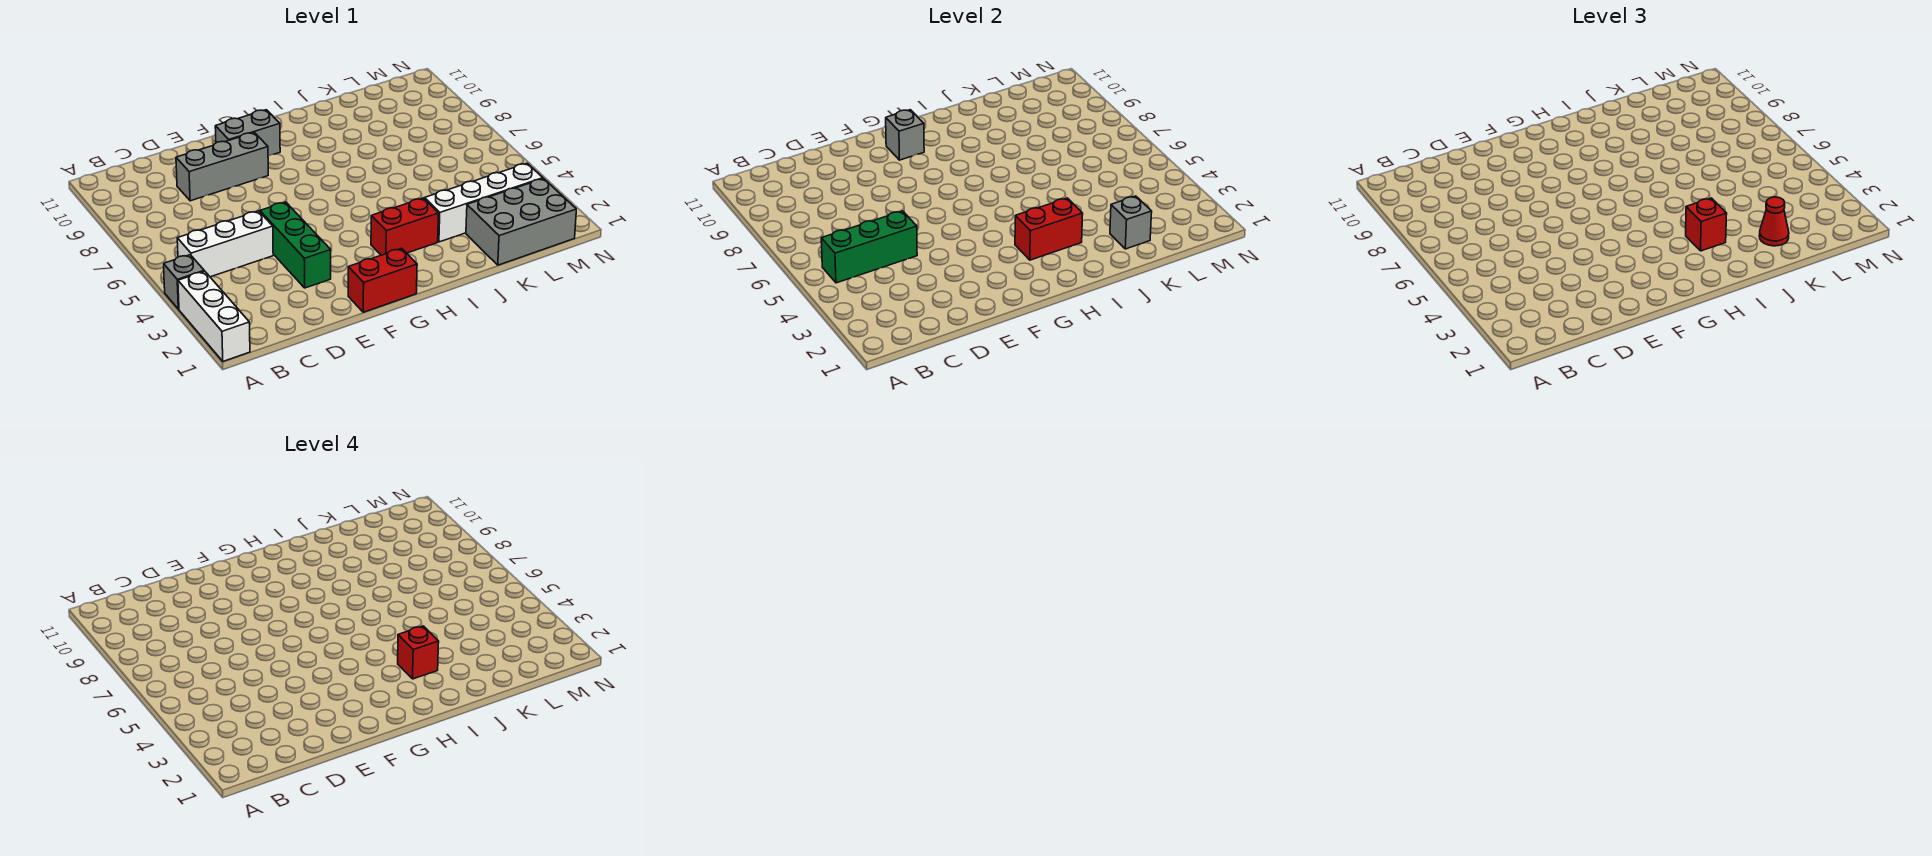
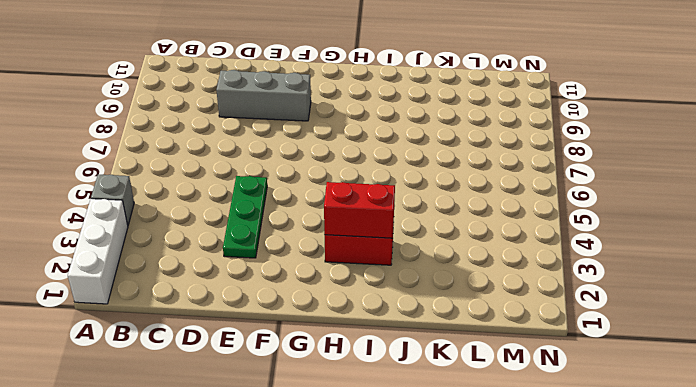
green 1x3 plate [223,176,267,258] -> green 1x3 brick [260,202,331,288]
none -> white 1x3 brick [177,211,273,277]
none -> red 1x2 brick [348,248,417,312]
none -> grey 1x2 brick [215,110,280,156]

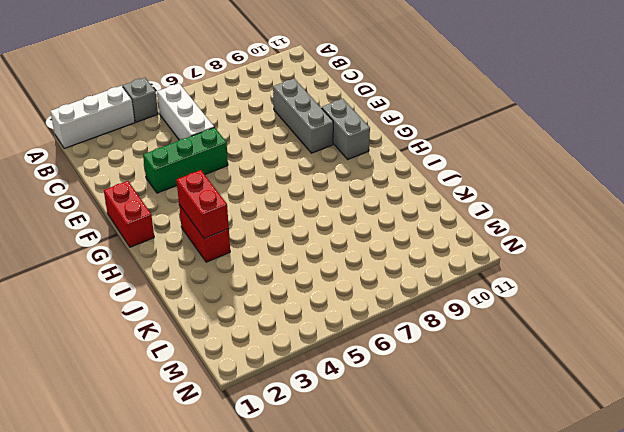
none -> white 1x4 brick [425,163,543,242]
none -> grey 2x3 brick [466,179,576,265]
none -> green 1x3 brick [821,211,917,283]

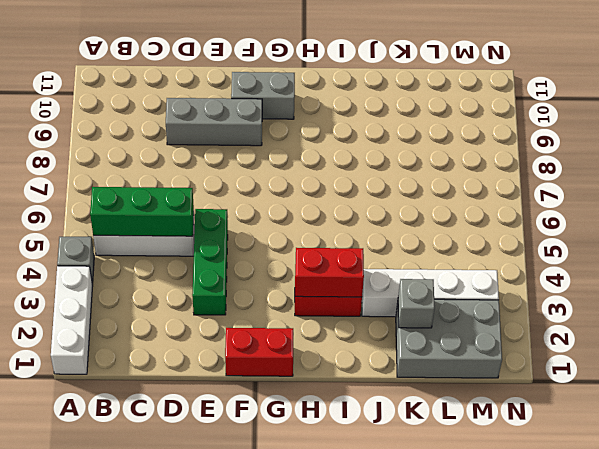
none -> grey 1x1 brick [886,110,924,160]
none -> red 1x1 brick [1686,198,1727,251]
none -> red 1x1 cone [1759,197,1789,246]

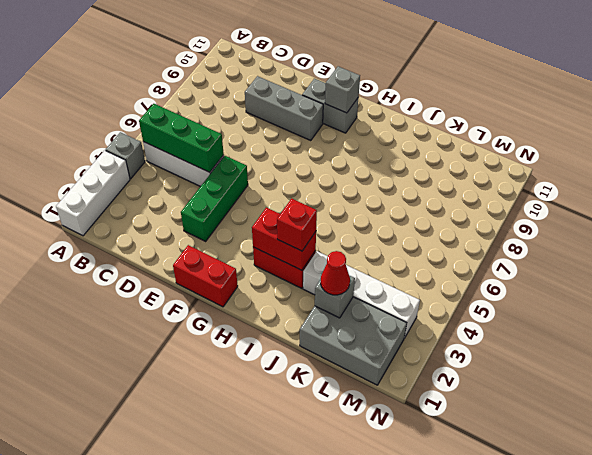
none -> red 1x1 brick [398,626,439,679]

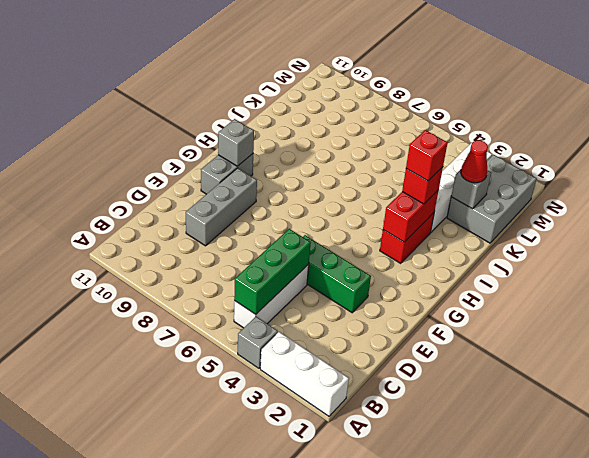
none -> red 1x2 brick [348,248,417,312]

